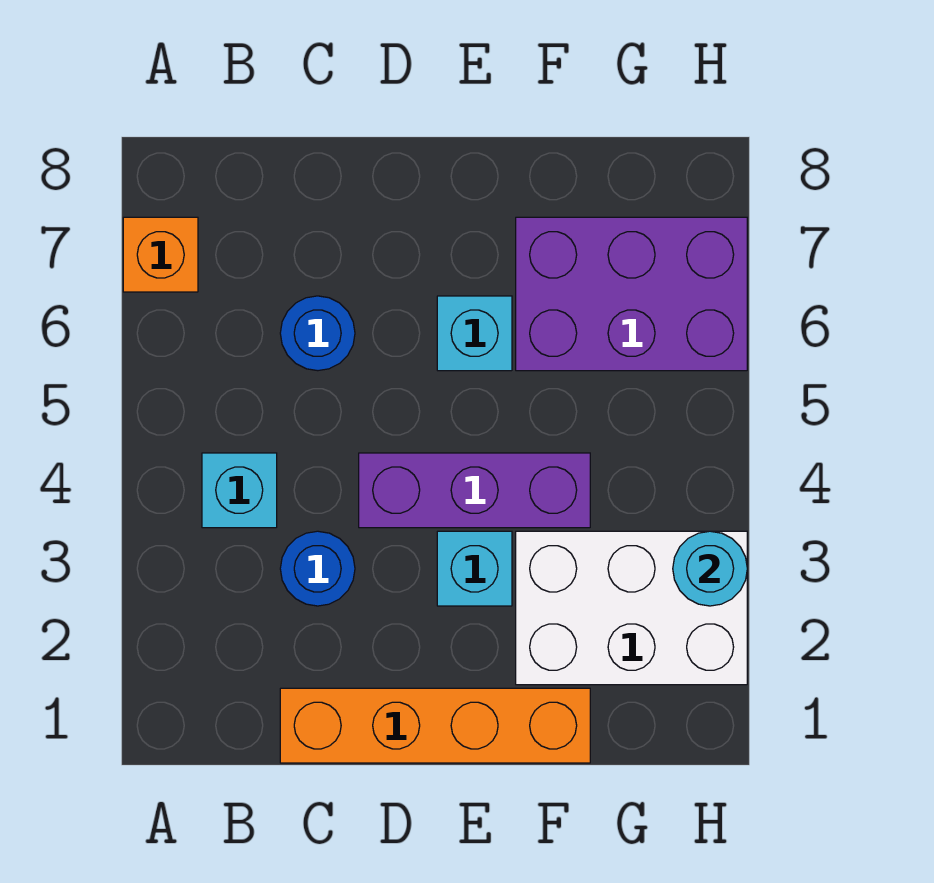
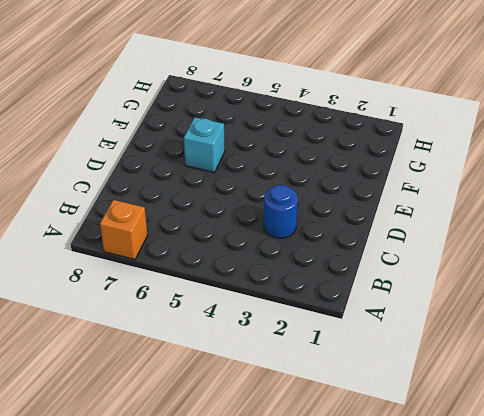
none -> cyan 1x1 brick [202,453,277,528]
none -> orange 1x4 brick [280,688,590,763]

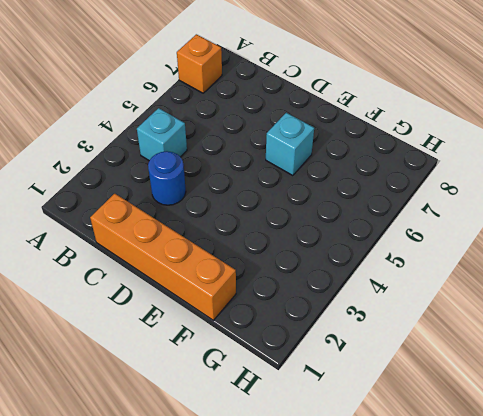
none -> blue 1x1 round brick [280,296,355,371]
none -> purple 1x3 brick [359,453,590,528]

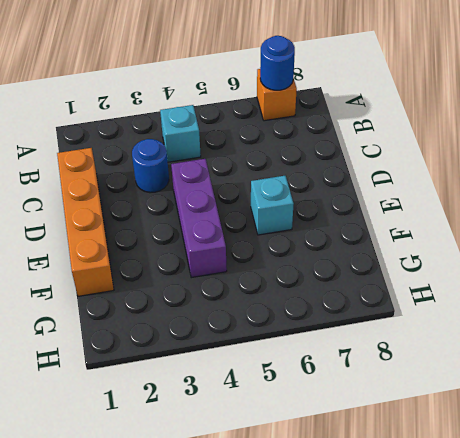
blue 1x1 round brick [260,36,295,90] -> blue 1x1 round brick moved to [280,296,355,371]
none -> cyan 1x1 brick [437,531,512,606]
none -> white 2x3 brick [516,531,747,685]

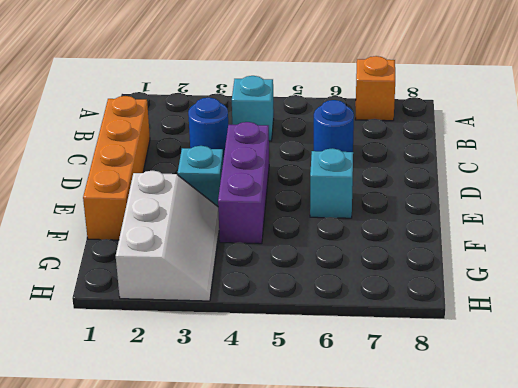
white 2x3 slope [116,171,219,301] -> white 2x3 brick [516,531,747,685]
none -> purple 2x3 brick [516,217,747,371]
none -> cyan 1x1 round brick [673,531,747,606]

